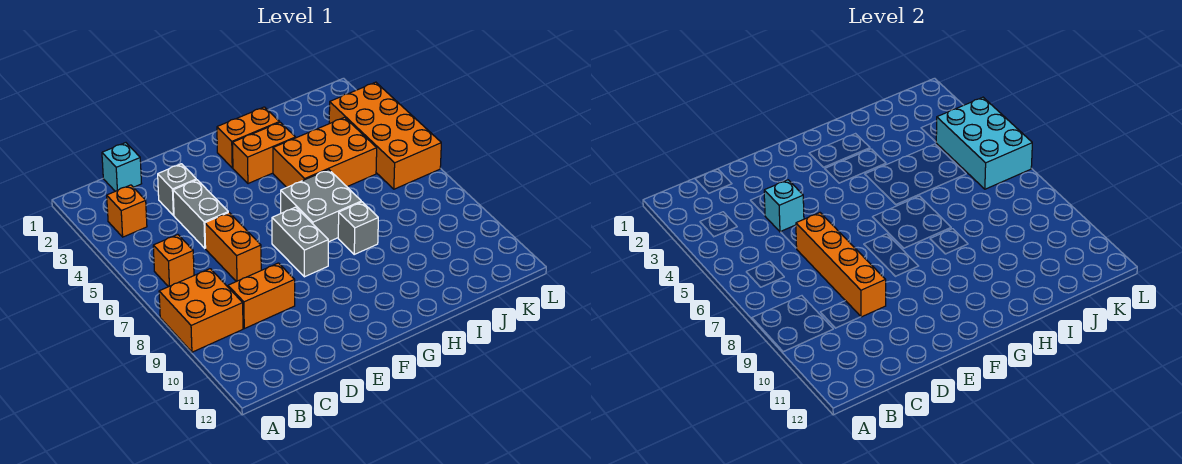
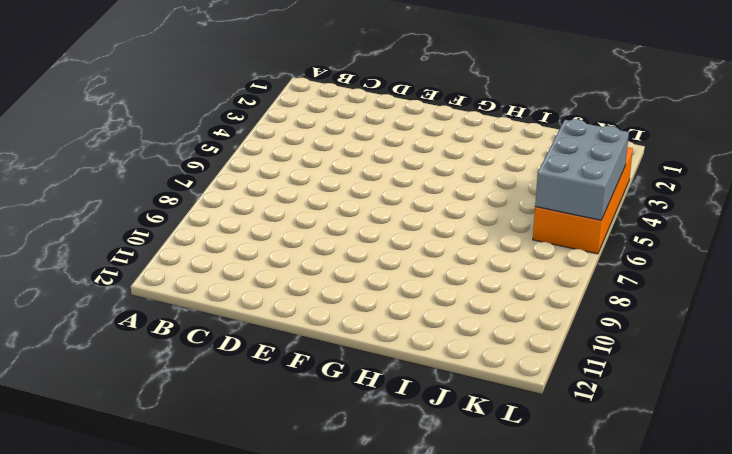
grey 2x3 brick [535,119,629,220] -> cyan 2x3 brick [936,97,1032,189]
none -> orange 2x2 brick [159,269,243,352]
none -> orange 1x1 brick [107,185,147,237]
none -> orange 1x1 brick [153,235,194,287]

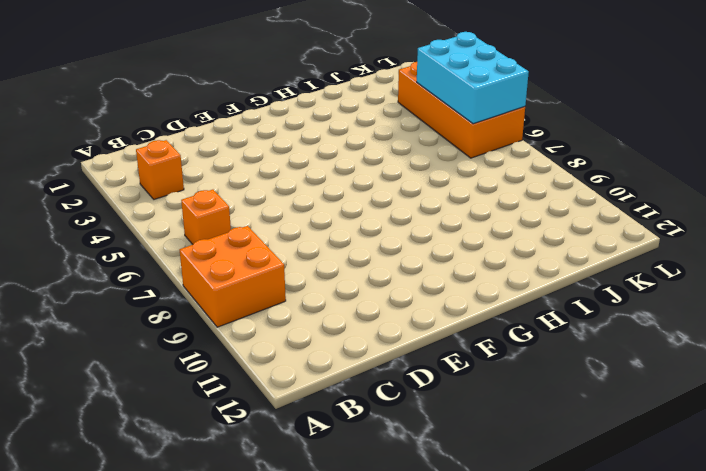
none -> cyan 1x1 brick [102,143,142,191]
none -> orange 1x2 brick [228,263,295,329]
none -> grey 1x1 brick [158,164,196,215]

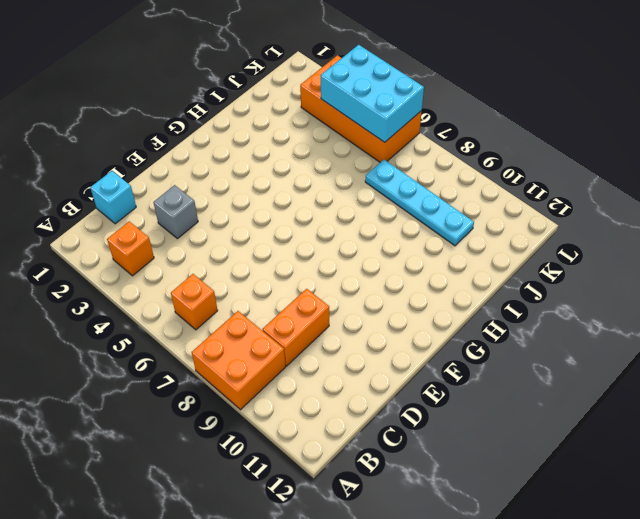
cyan 1x4 plate [365,160,474,246] -> none
none -> grey 1x2 brick [173,180,228,248]
none -> orange 1x2 brick [205,212,261,282]
none -> grey 1x2 brick [272,207,328,277]

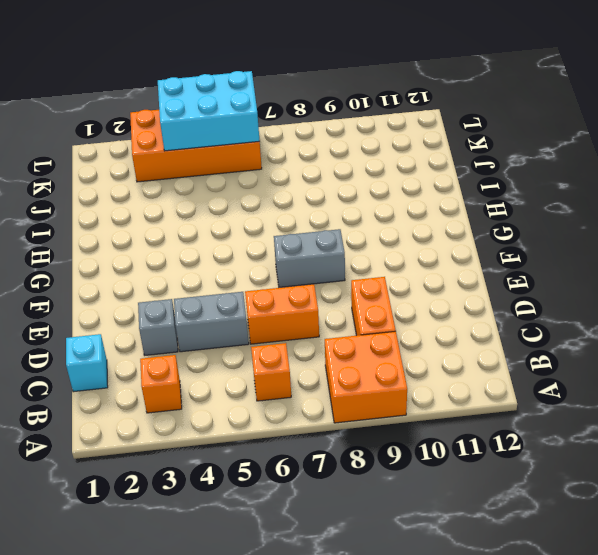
none -> orange 1x2 brick [217,107,280,168]
none -> orange 1x2 brick [233,122,296,184]
none -> grey 2x2 brick [281,170,361,242]

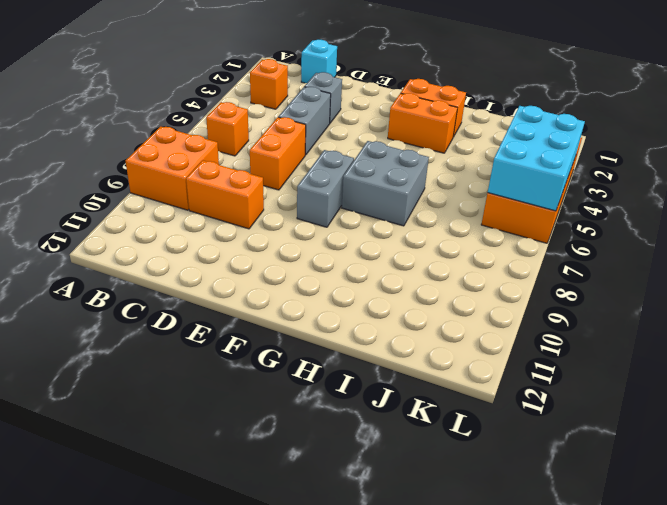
none -> orange 2x3 brick [273,117,377,187]
none -> grey 1x1 brick [338,202,378,254]
none -> cyan 1x1 brick [764,180,804,232]

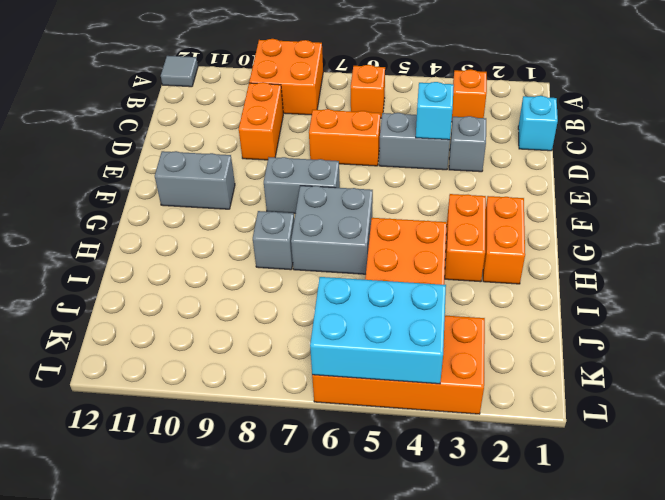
grey 1x1 tile [161,56,198,87] -> none
grey 1x2 brick [155,151,235,209] -> none
none -> orange 1x4 brick [796,213,886,317]

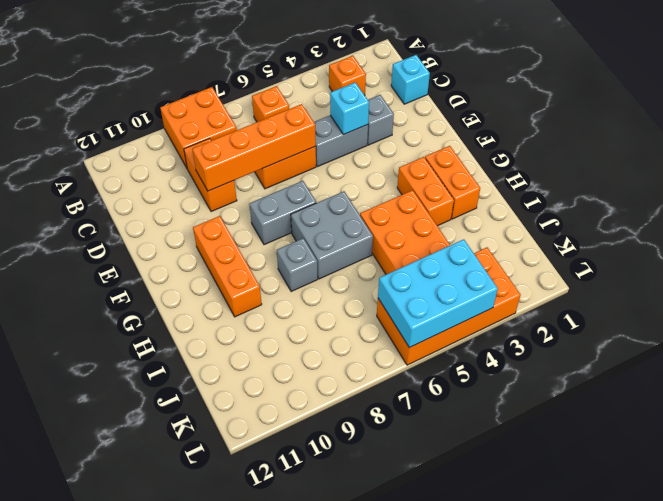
orange 1x3 brick [193,216,262,317] -> none

